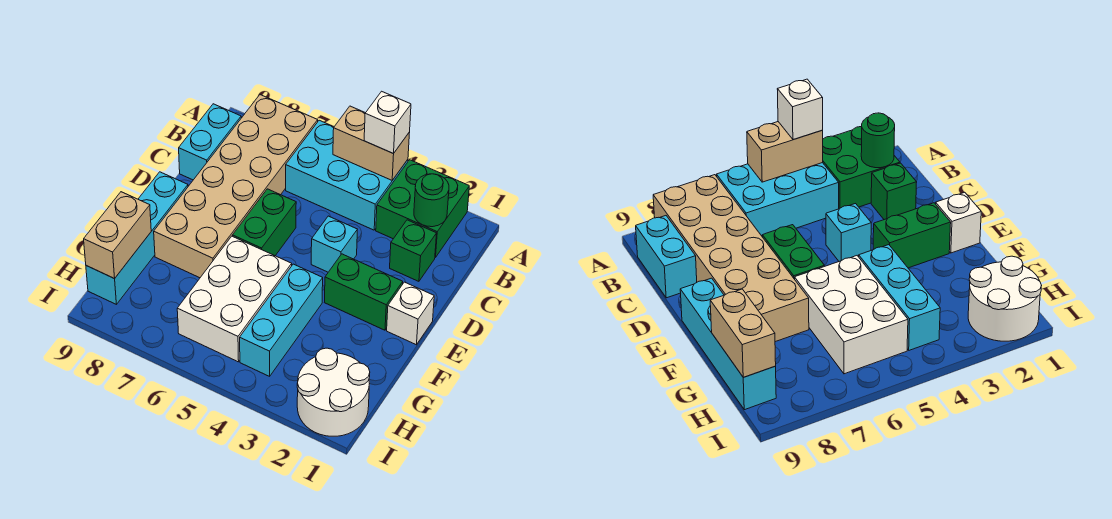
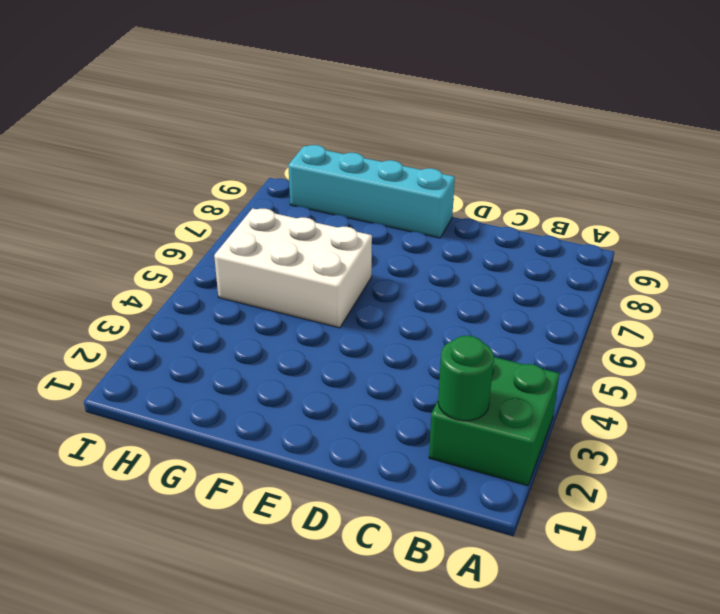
none -> cyan 2x3 brick [286,120,408,230]
none -> tan 2x6 brick [154,95,318,278]
none -> cyan 1x2 brick [179,104,241,180]

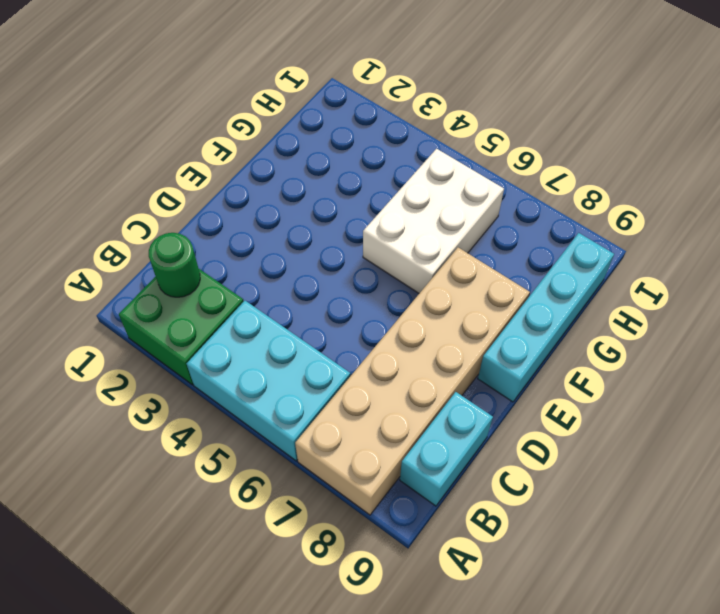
none -> green 1x1 brick [390,220,437,281]
none -> cyan 1x1 brick [311,216,357,272]
none -> green 1x2 brick [233,189,296,256]

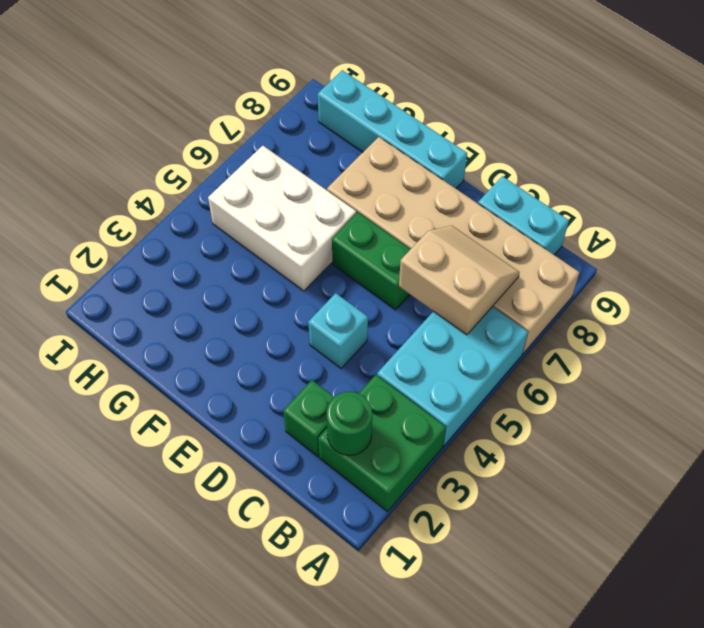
tan 2x2 slope [399,225,520,335] -> none
none -> white 1x1 brick [387,282,434,345]
none -> green 1x2 brick [324,254,403,330]
none -> cyan 1x3 brick [240,264,323,376]

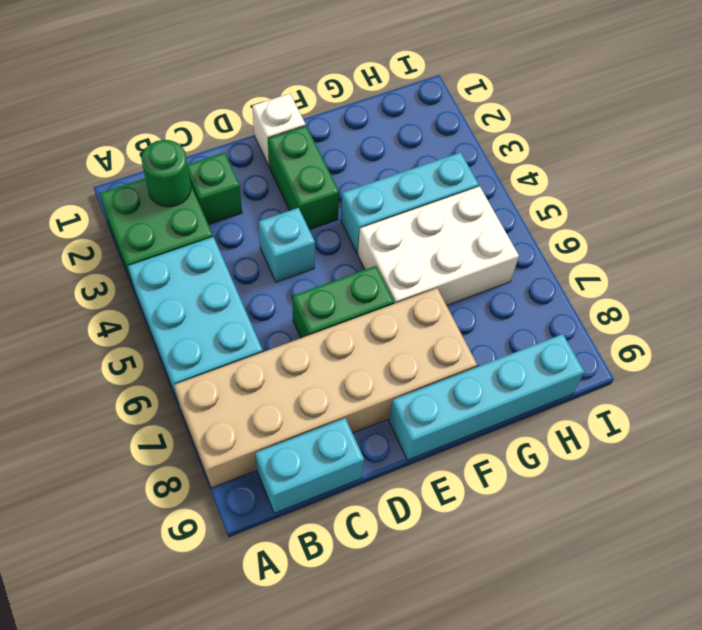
none -> white 2x2 round brick [297,348,370,436]
none -> tan 1x2 brick [333,106,410,180]
none -> tan 1x2 brick [84,192,151,279]

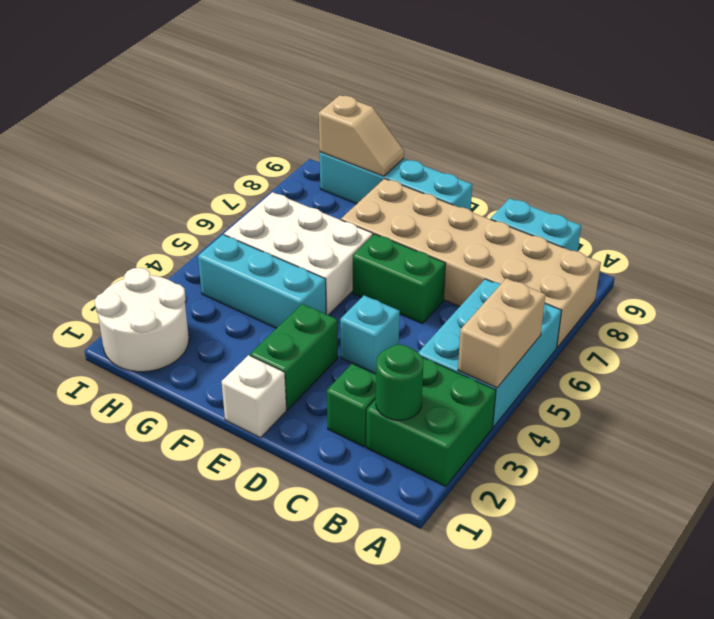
tan 1x2 slope [319,95,404,176] -> tan 1x2 brick [84,192,151,279]
none -> white 1x1 brick [364,91,411,154]

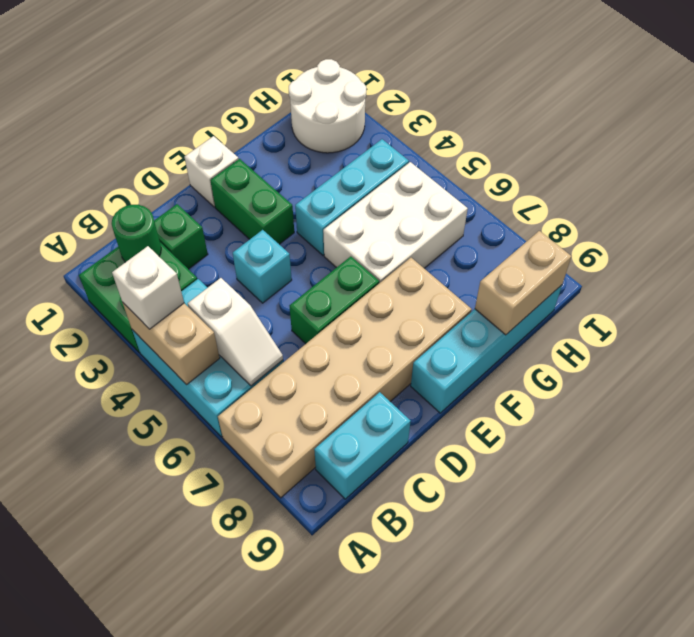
white 1x2 slope [188,278,283,386] -> none

